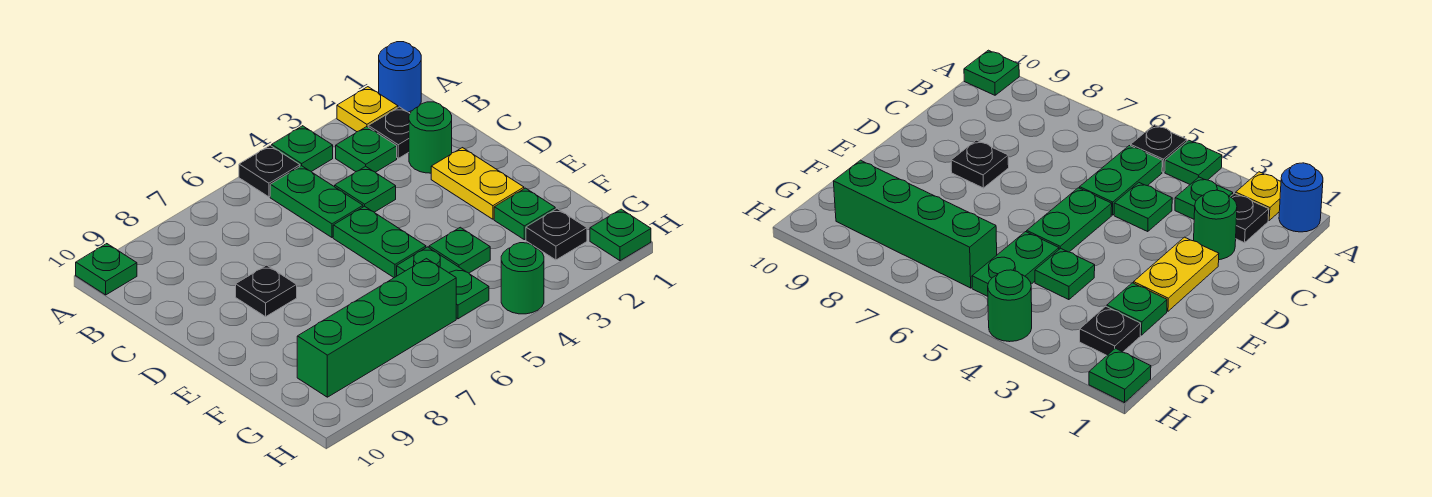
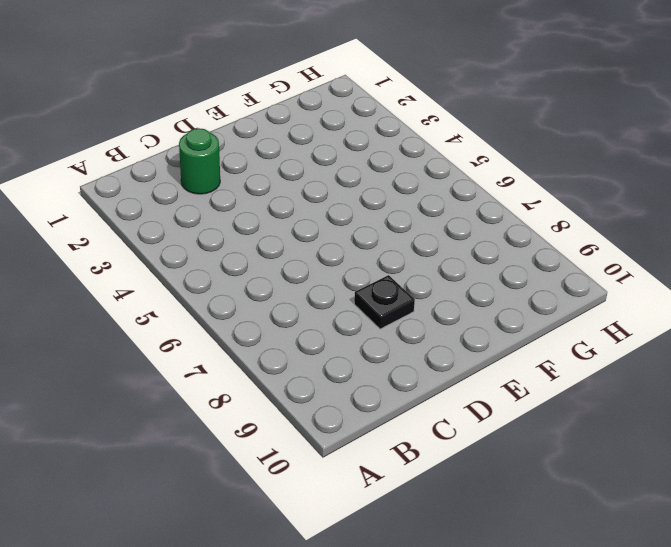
none -> blue 1x1 round brick [379,42,421,112]
none -> yellow 1x1 plate [337,87,398,132]
none -> green 1x1 plate [272,126,333,172]

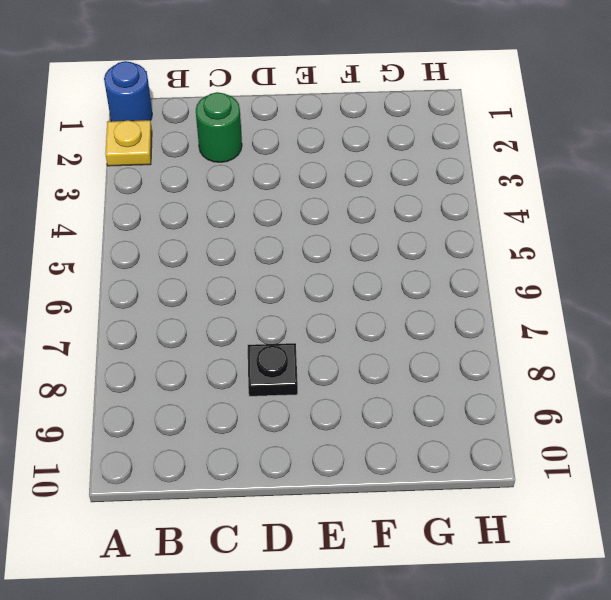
none -> green 1x1 plate [272,126,333,172]
none -> black 1x1 plate [239,146,300,197]
none -> green 1x1 plate [76,244,137,295]

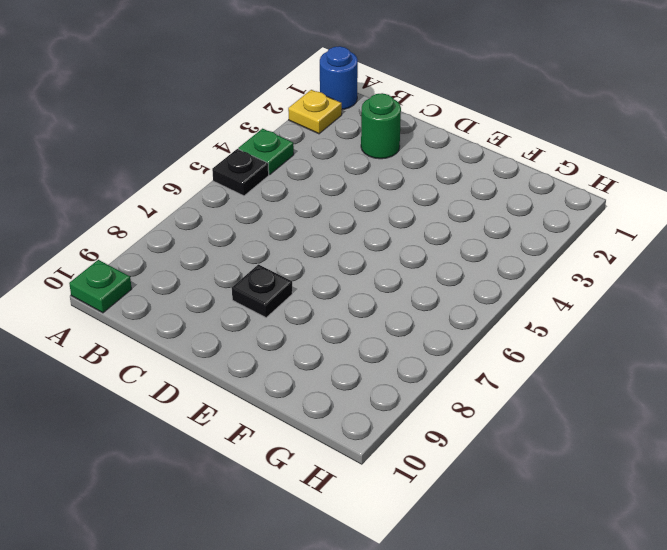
none -> black 1x1 plate [368,107,410,158]
none -> green 1x1 plate [336,127,397,172]
none -> green 1x2 plate [270,166,363,237]

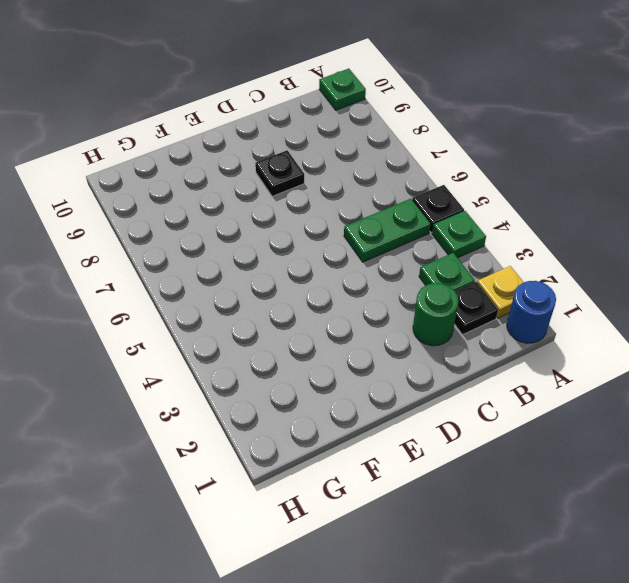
none -> green 1x1 plate [335,166,396,212]
none -> yellow 1x2 plate [431,148,524,219]
none -> green 1x2 plate [333,206,426,278]

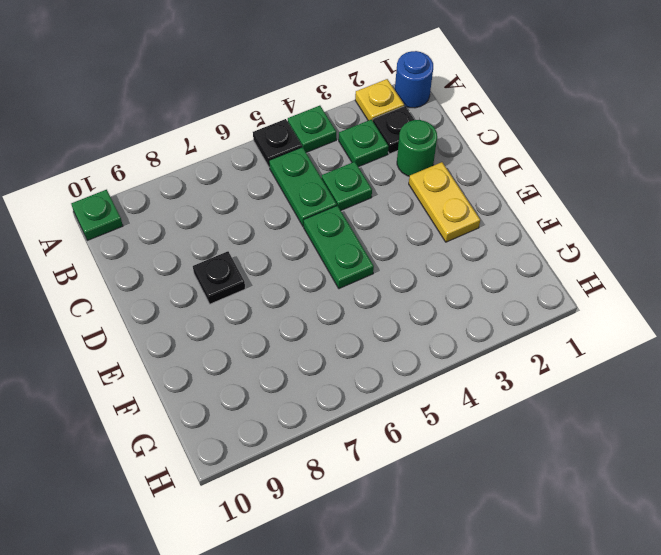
none -> green 1x1 plate [494,188,555,240]
none -> green 1x1 plate [429,227,490,273]
none -> green 1x2 plate [397,247,489,319]

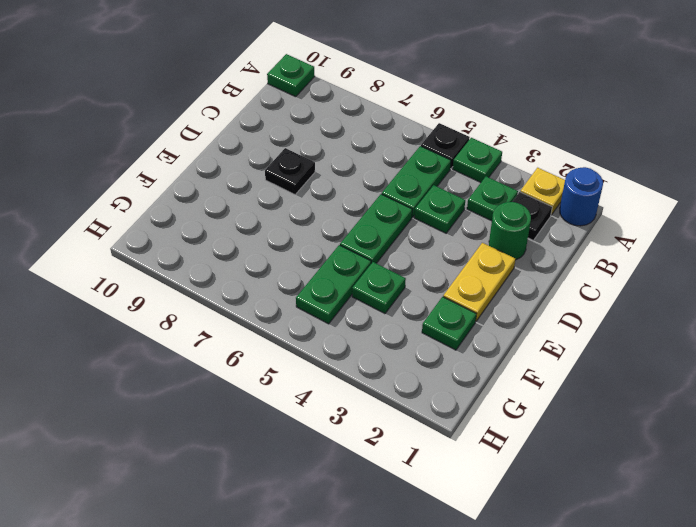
none -> black 1x1 plate [526,209,587,260]
none -> green 1x4 brick [297,259,456,397]
none -> green 1x1 plate [590,209,651,261]

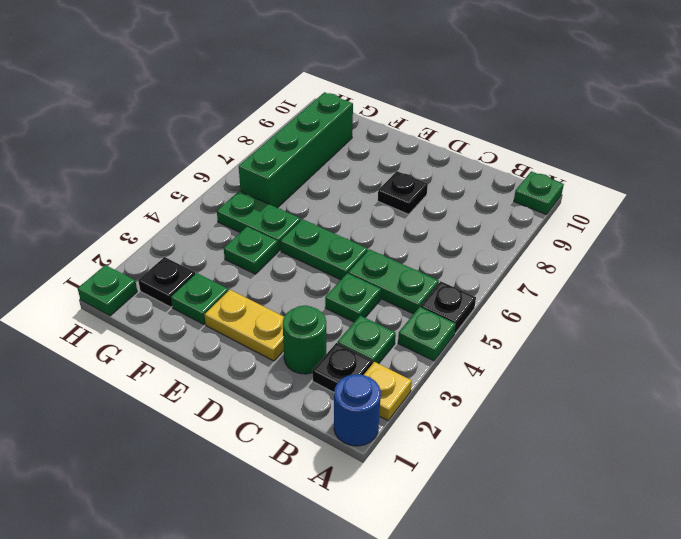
none -> green 1x1 round brick [501,243,544,314]

